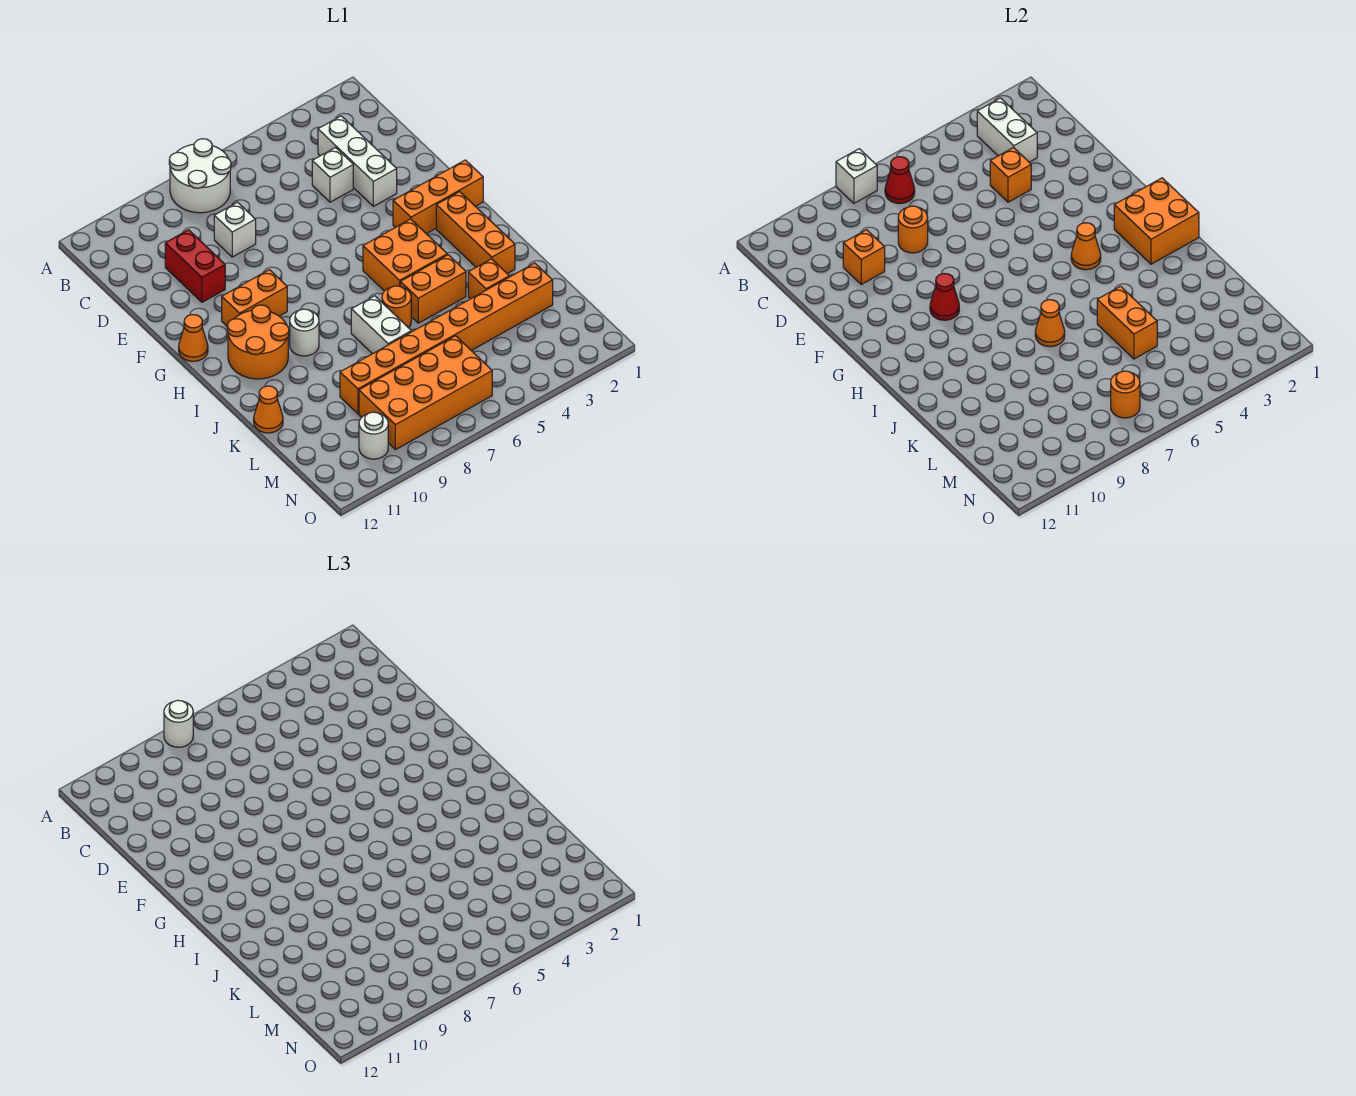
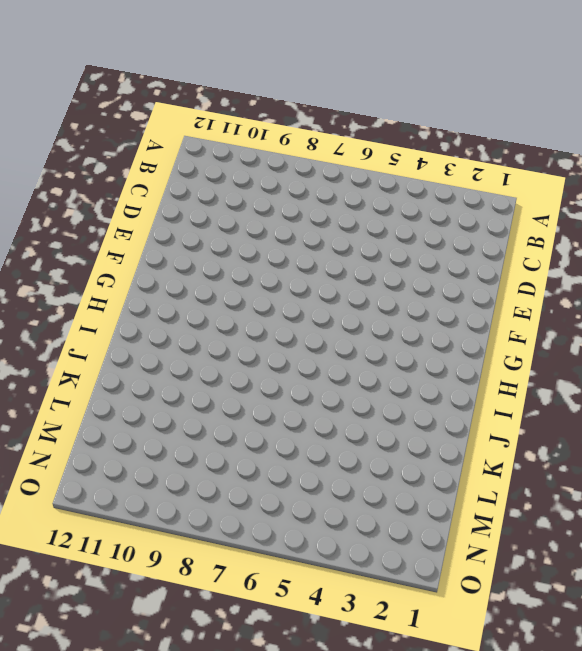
none -> white 2x2 round brick [169,139,231,213]
none -> white 1x3 brick [318,116,397,206]
none -> white 1x1 brick [312,148,353,202]
none -> white 1x1 brick [214,202,256,257]

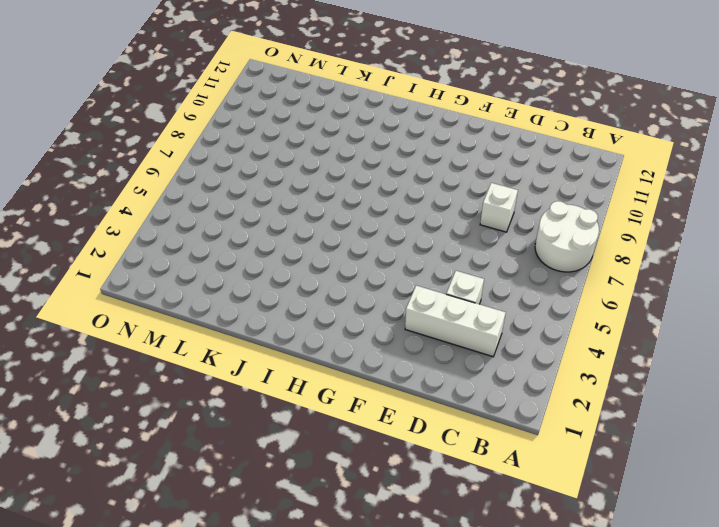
none -> red 1x2 brick [165,230,225,302]
none -> orange 1x3 brick [393,160,483,234]
none -> orange 1x2 brick [222,270,287,326]
none -> orange 1x1 cone [179,315,208,361]

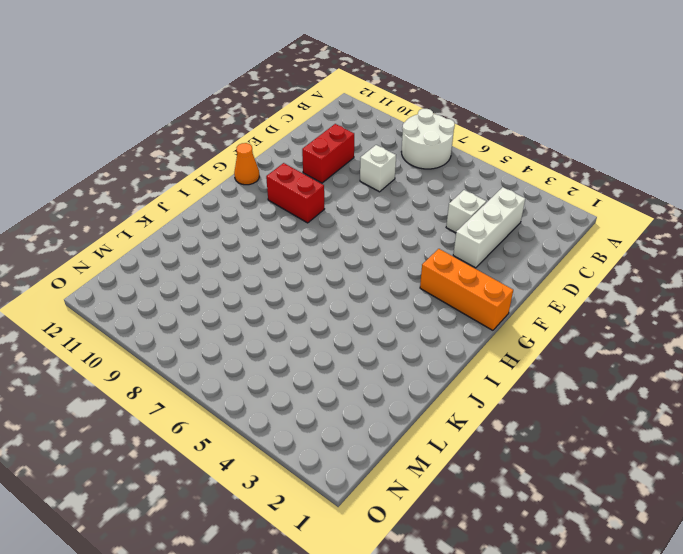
red 1x2 brick [266,163,324,223] -> orange 1x2 brick [222,270,287,326]
none -> orange 1x3 brick [436,192,515,274]
none -> orange 2x2 brick [363,219,447,291]
none -> orange 2x2 round brick [227,305,289,379]
none -> white 1x1 round brick [290,309,319,356]

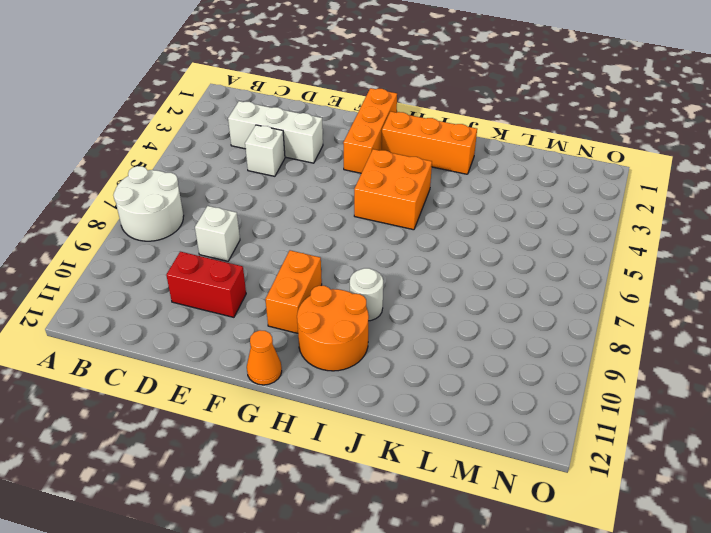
none -> orange 1x2 brick [400,255,466,323]
none -> orange 1x1 round brick [382,286,411,328]
none -> white 1x2 brick [351,296,411,354]
none -> orange 1x1 brick [468,259,509,299]

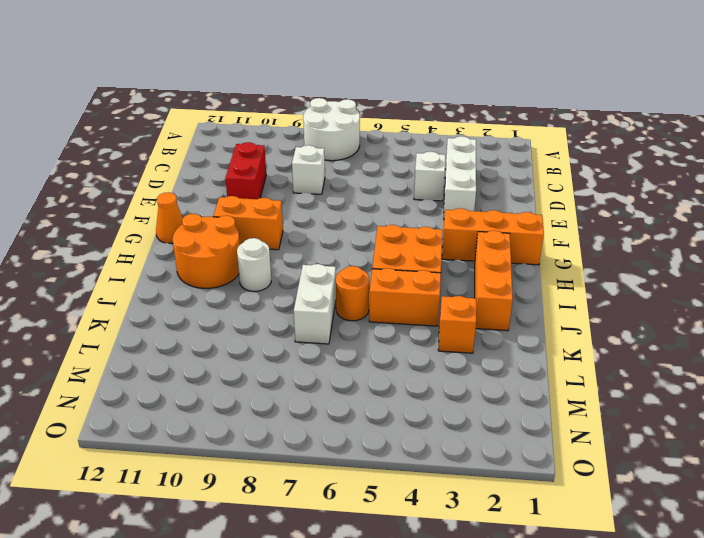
none -> orange 1x1 cone [254,386,283,433]
none -> orange 1x8 brick [340,263,553,414]
none -> orange 2x4 brick [359,336,492,450]
none -> white 1x1 round brick [359,412,388,459]

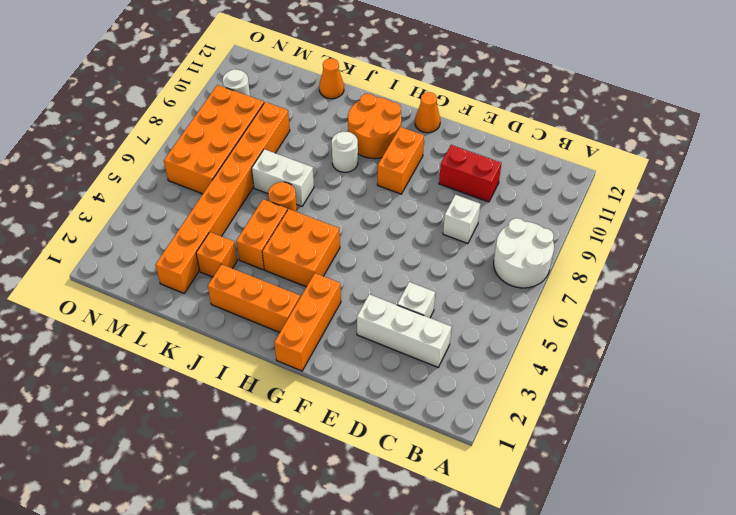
none -> white 1x1 brick [836,149,877,203]
none -> white 1x2 brick [977,98,1037,162]
none -> red 1x1 cone [885,157,915,204]
none -> orange 1x1 brick [990,148,1031,202]

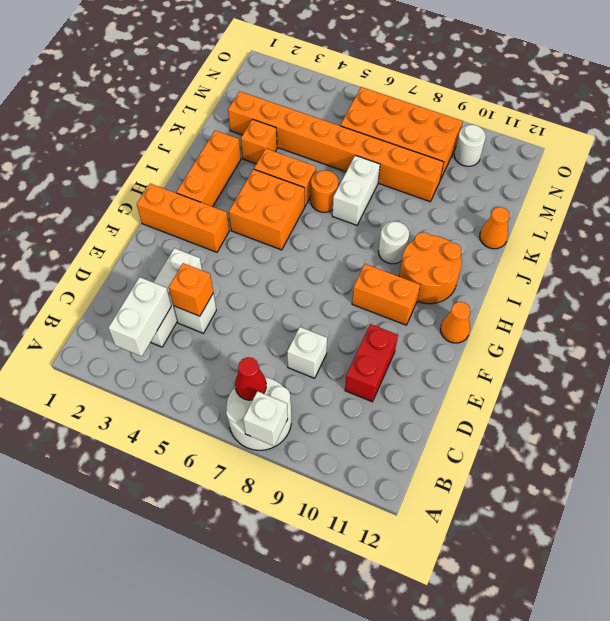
none -> orange 1x1 round brick [898,206,928,253]
none -> orange 1x1 brick [843,230,885,284]
none -> red 1x1 cone [930,273,959,320]
none -> orange 2x2 brick [1114,178,1199,264]

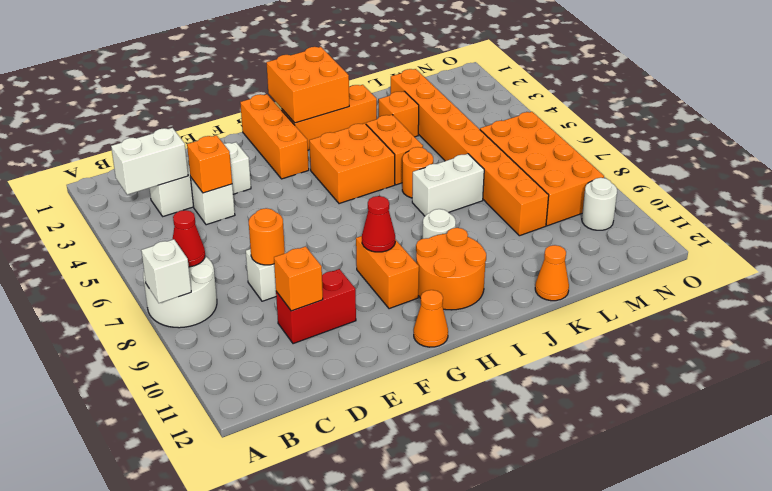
none -> orange 1x1 cone [1071,223,1101,270]
none -> orange 1x1 cone [1035,300,1065,347]
none -> orange 1x2 brick [1097,286,1157,359]
none -> orange 1x1 round brick [1111,371,1140,418]

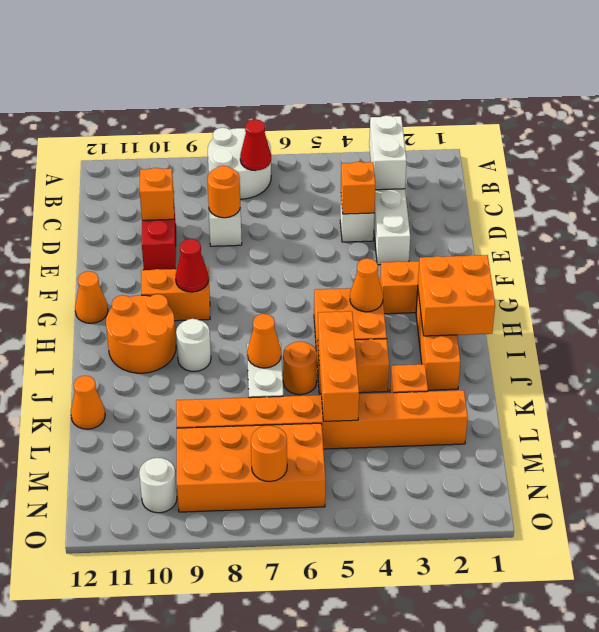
orange 1x3 brick [318,311,359,421] -> orange 1x2 brick [1097,286,1157,359]
none -> white 1x1 brick [836,149,877,203]
none -> white 1x1 round brick [164,700,193,747]

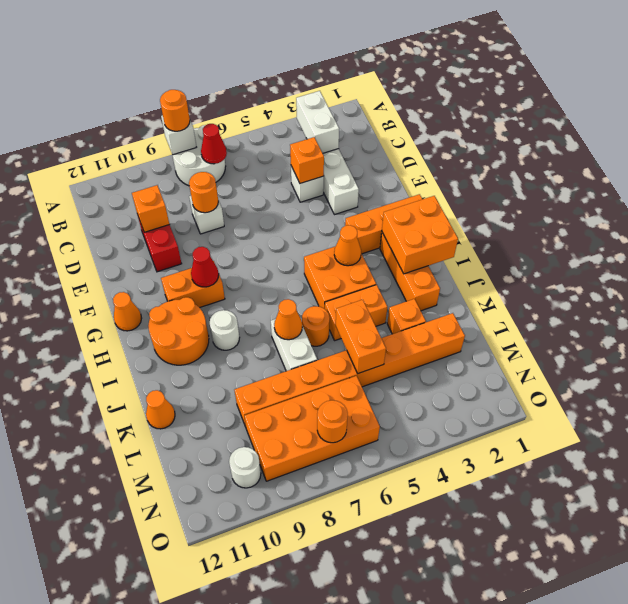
orange 1x1 round brick [160,90,190,131] -> white 1x1 round brick [164,700,193,747]

